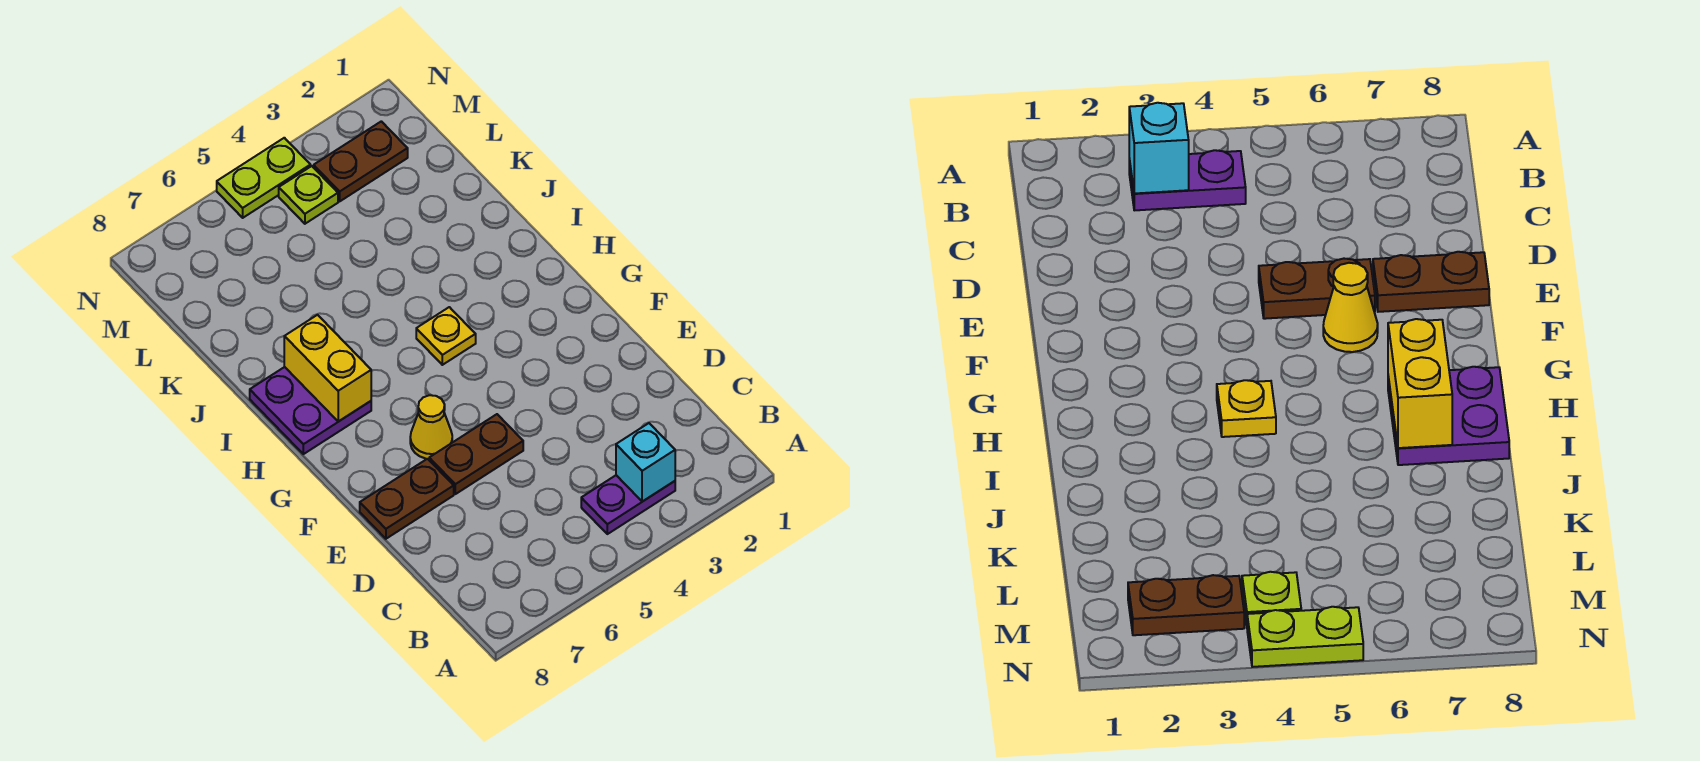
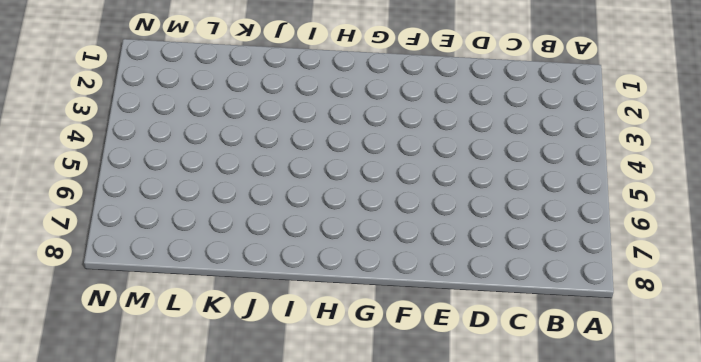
none -> purple 1x2 plate [581,475,675,534]
none -> brown 1x2 plate [429,414,523,494]

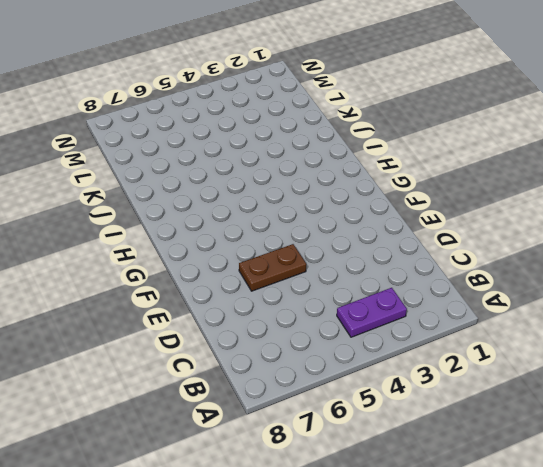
none -> brown 1x2 plate [360,459,454,539]
none -> yellow 1x1 cone [410,395,452,459]

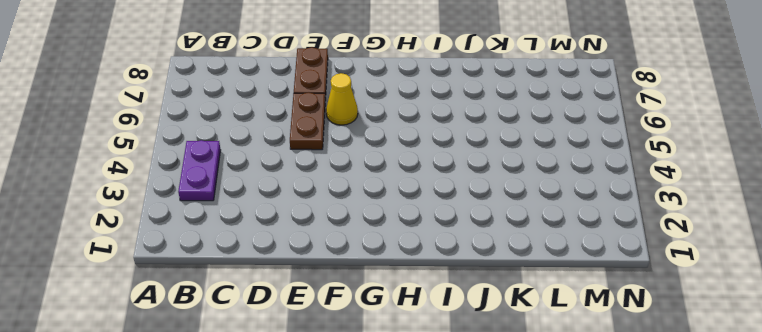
none -> yellow 1x1 plate [416,307,476,365]
none -> purple 2x2 plate [250,367,371,454]

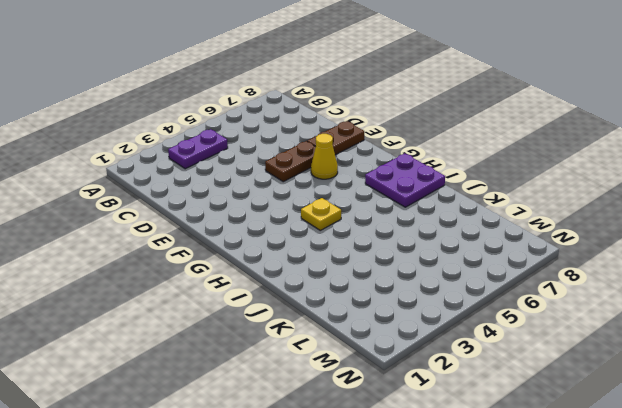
none -> brown 1x2 plate [314,121,408,201]
none -> lime 1x1 plate [279,166,338,224]

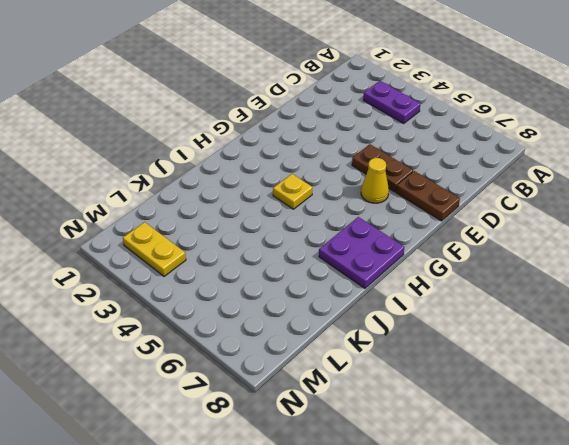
yellow 1x2 plate [123,222,186,276] -> brown 1x2 plate [314,121,408,201]
none -> lime 1x1 plate [279,166,338,224]
none -> lime 1x2 plate [217,138,311,218]

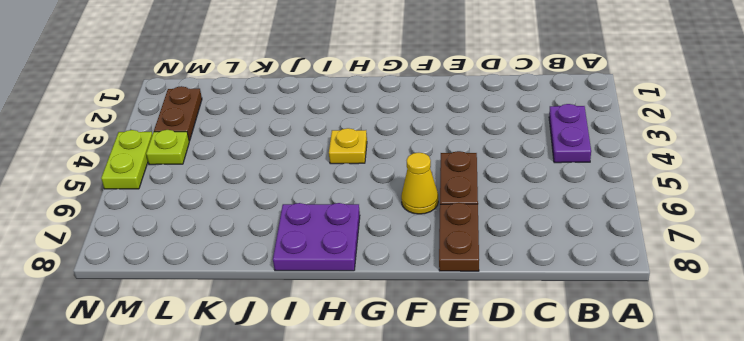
none -> cyan 1x1 brick [616,423,675,502]
none -> yellow 1x2 brick [284,315,371,422]

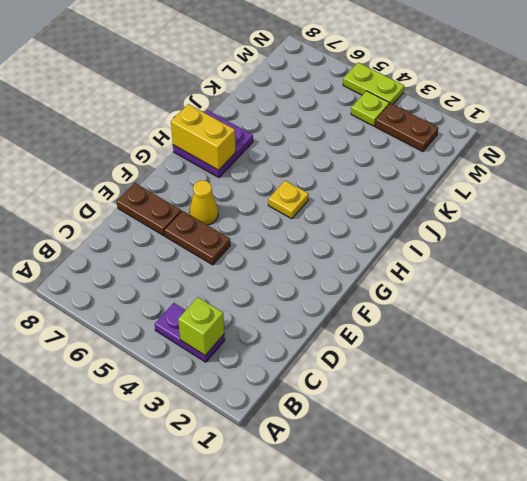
lime 1x1 brick [178,297,224,355] -> cyan 1x1 brick [616,423,675,502]
yellow 1x2 brick [171,104,236,170] -> yellow 1x2 brick turned to [284,315,371,422]

